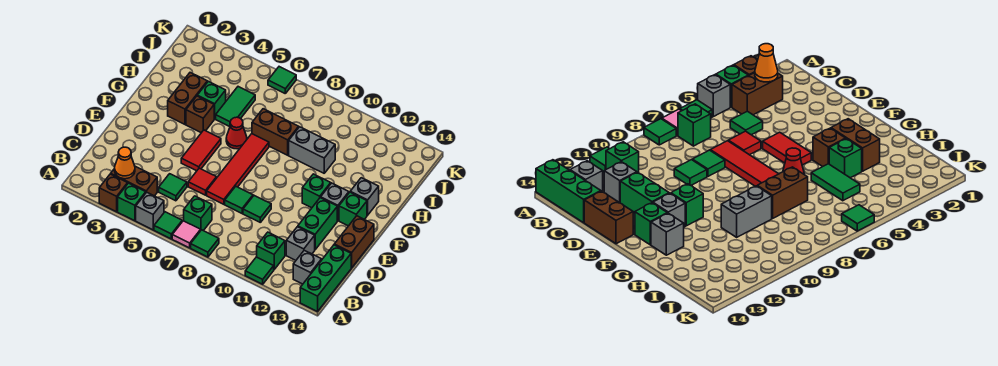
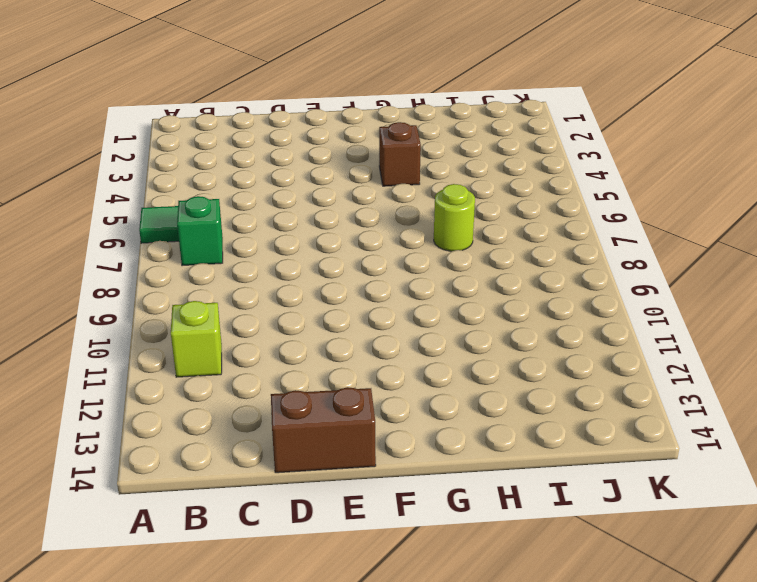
lime 1x1 brick [171,301,222,377] -> green 1x1 brick [257,232,285,269]
lime 1x1 round brick [434,184,475,251] -> brown 1x2 brick [252,109,299,155]
none -> brown 1x1 brick [99,174,128,212]
none -> green 1x1 brick [118,183,146,221]
none -> grey 1x1 brick [136,192,164,230]
none -> pink 1x1 tile [172,221,201,248]

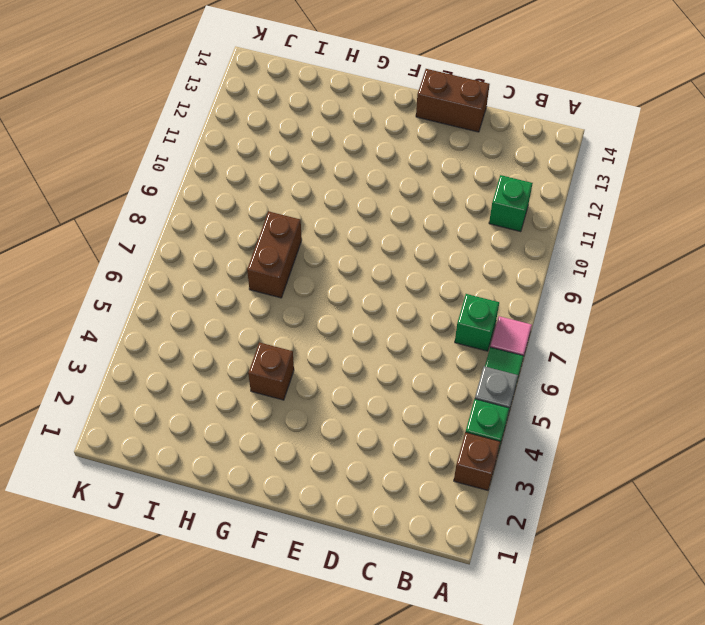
none -> green 1x1 tile [191,230,219,257]
none -> green 1x1 tile [245,257,274,284]
none -> green 1x3 brick [300,245,351,312]
none -> brown 1x2 brick [111,166,157,196]

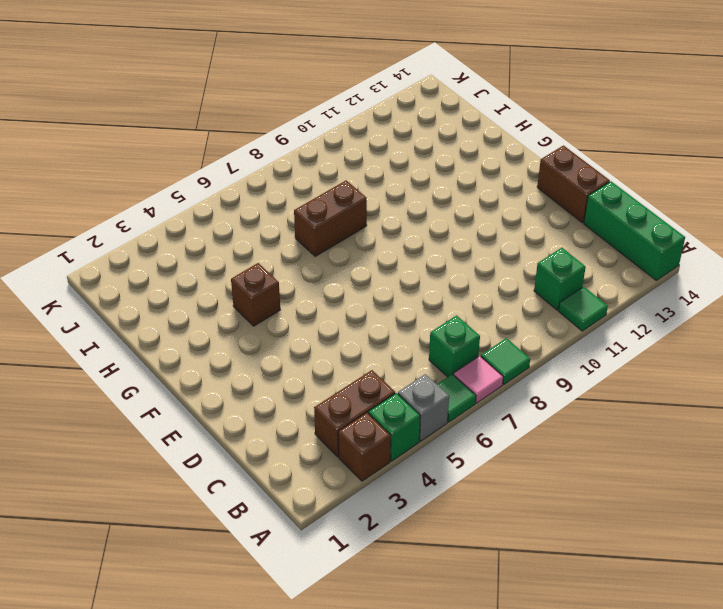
none -> grey 1x1 brick [293,250,322,284]
none -> green 1x1 tile [159,174,187,201]
none -> grey 1x1 brick [286,227,315,260]
none -> red 1x1 tile [188,168,217,195]

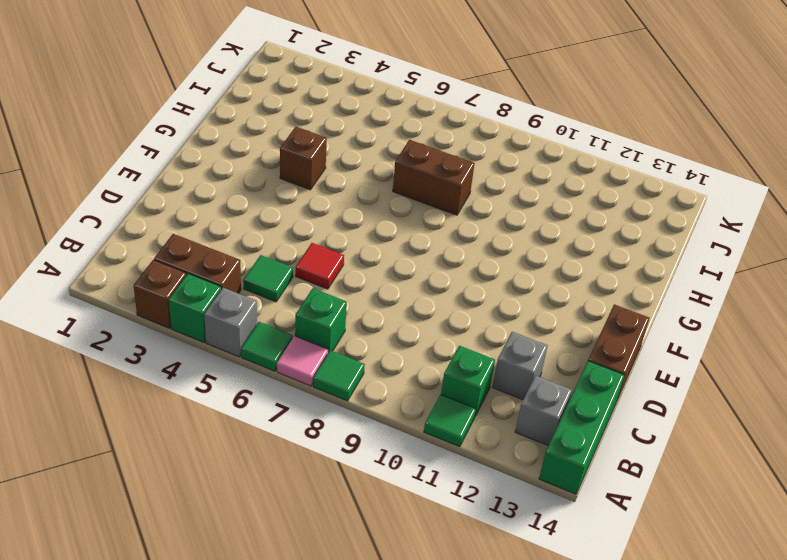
none -> red 1x4 tile [207,134,269,204]
none -> green 1x1 tile [225,186,253,213]
none -> green 1x1 tile [243,196,271,222]
none -> green 1x2 brick [298,198,337,250]

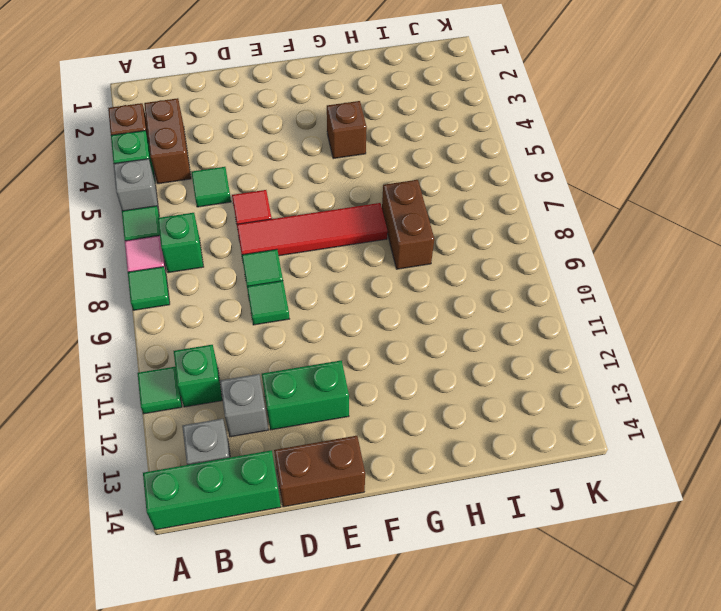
none -> red 1x2 tile [181,130,221,171]
none -> green 1x1 brick [302,174,331,208]
none -> grey 1x1 brick [321,183,349,221]
none -> green 1x1 brick [339,192,367,226]

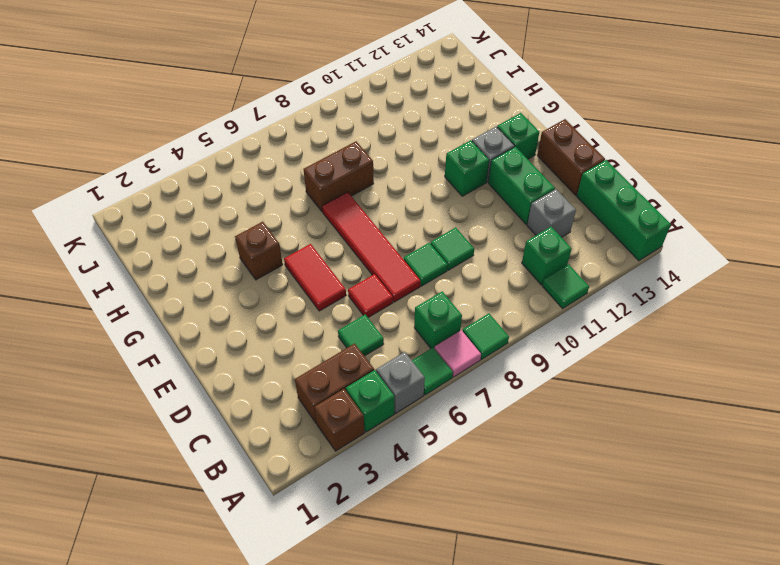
none -> grey 1x1 brick [293,250,322,284]
none -> brown 1x2 brick [168,73,207,124]
none -> red 1x1 cone [226,117,247,149]
none -> grey 1x1 brick [350,178,379,215]

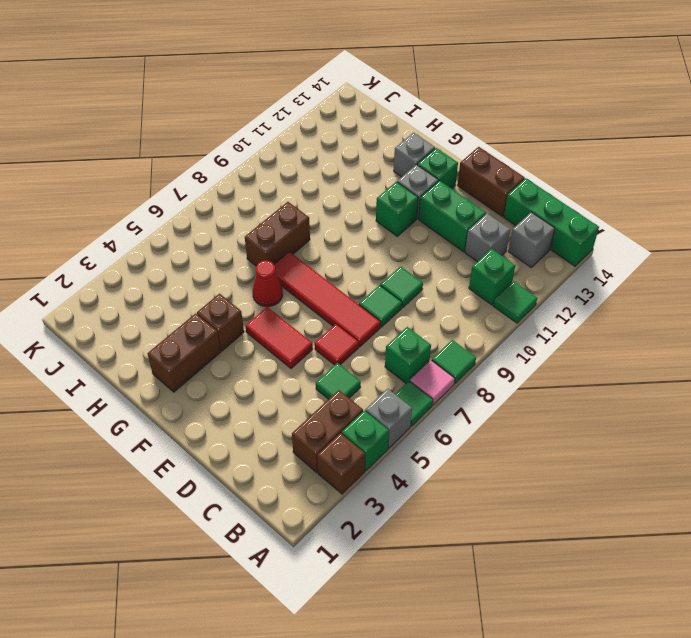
brown 1x2 brick [147,313,221,392] -> brown 1x2 brick turned to [168,73,207,124]
none -> green 1x1 brick [197,81,226,119]
none -> green 1x2 tile [216,87,255,127]
none -> grey 1x2 brick [289,127,335,173]
none -> green 1x1 tile [268,67,296,93]

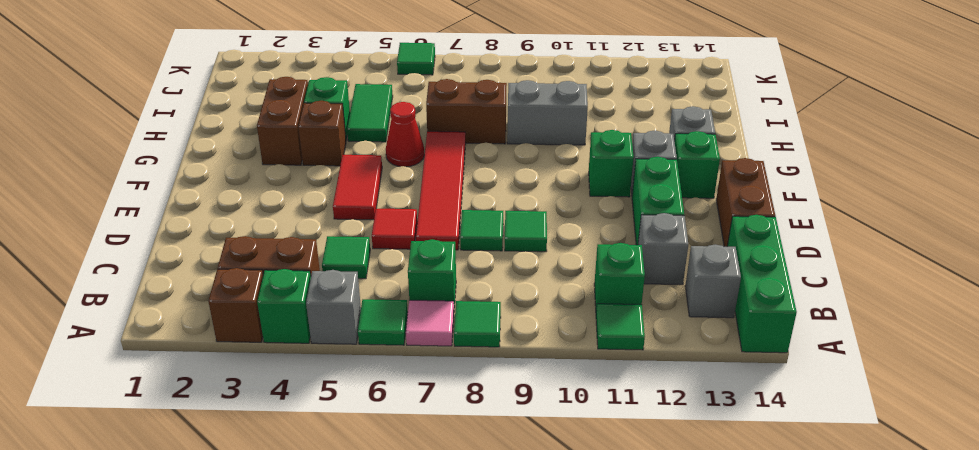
none -> orange 1x1 cone [115,147,135,179]

